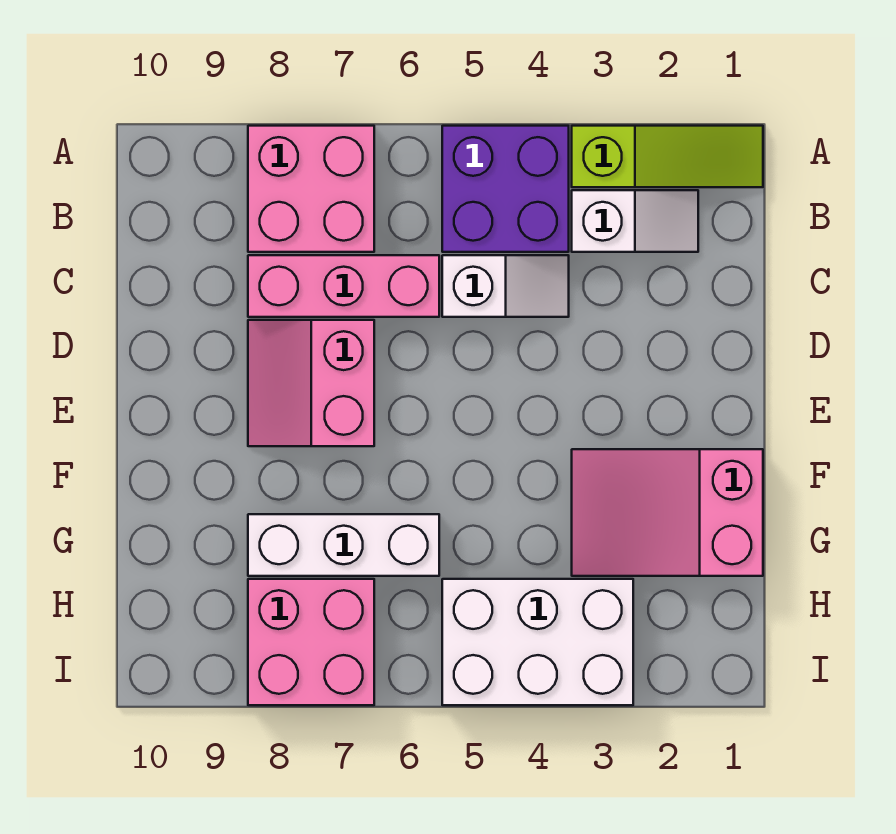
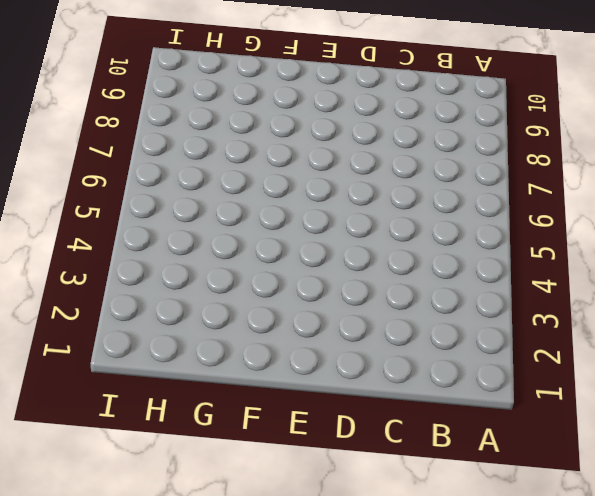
none -> lime 1x3 slope [572,126,763,187]
none -> purple 2x2 brick [442,126,569,252]

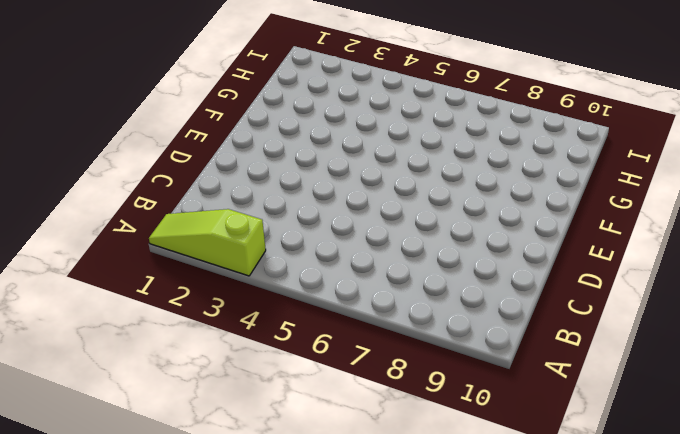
none -> purple 2x2 brick [442,126,569,252]
none -> pink 2x2 brick [248,126,374,252]

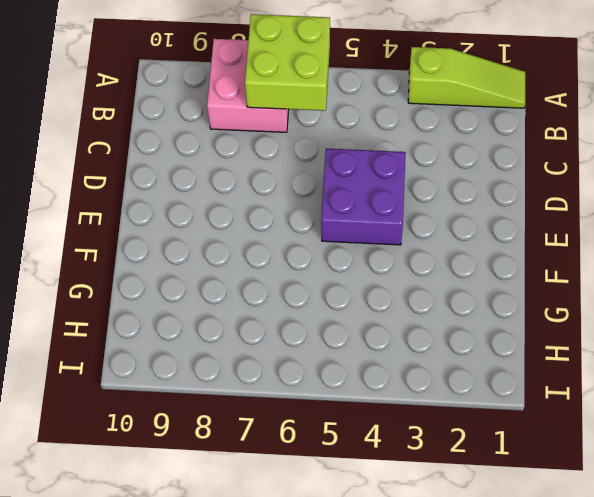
lime 2x2 brick [245,14,330,111] -> none
purple 2x2 brick [321,148,406,245] -> purple 2x2 brick moved to [442,126,569,252]
none -> white 1x2 slope [572,190,698,252]
none -> white 1x2 slope [442,255,569,317]

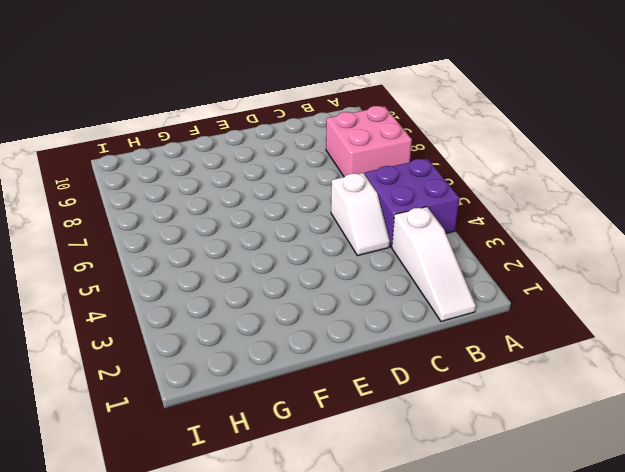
white 1x3 slope [392,207,476,321] -> white 1x2 slope [572,190,698,252]
none -> lime 1x3 slope [572,126,763,187]
none -> pink 1x3 brick [248,255,439,317]

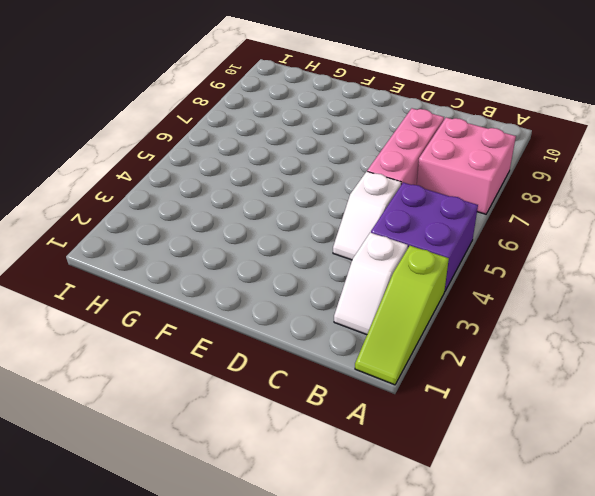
none -> pink 2x2 slope [248,320,374,446]
none -> pink 2x3 slope [572,449,763,576]

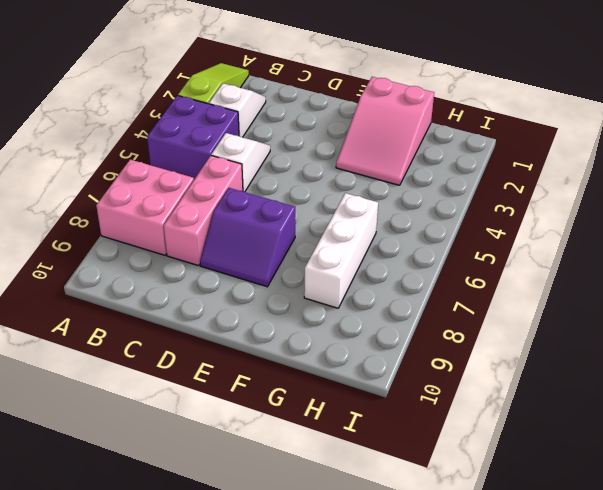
purple 2x2 slope [200,188,295,287] -> pink 2x2 slope [248,320,374,446]
none -> white 2x3 brick [442,579,633,705]
none -> pink 2x2 brick [248,579,374,705]

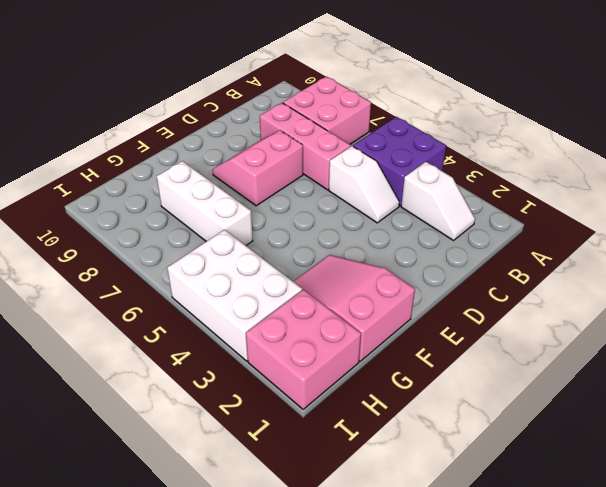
pink 2x2 brick [246,290,361,409] -> pink 2x2 brick moved to [248,579,374,705]
none -> lime 1x3 slope [572,126,763,187]

